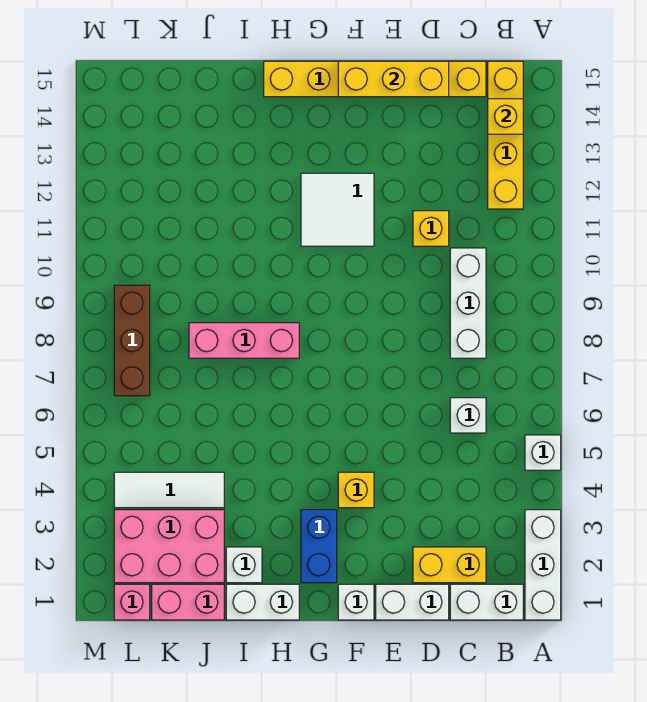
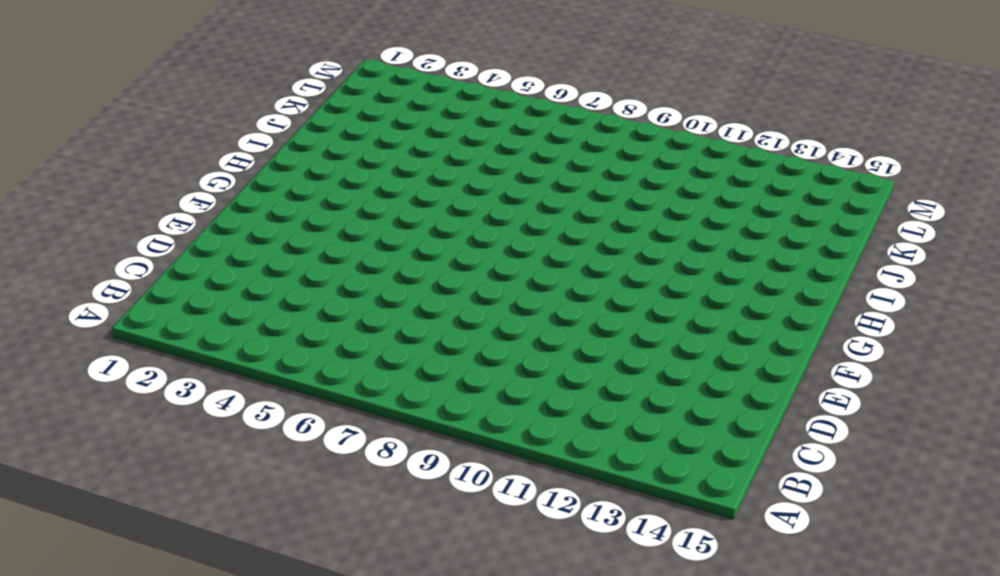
none -> white 1x3 brick [525,510,561,620]
none -> white 1x1 brick [525,435,561,470]
none -> white 1x2 brick [450,584,523,620]

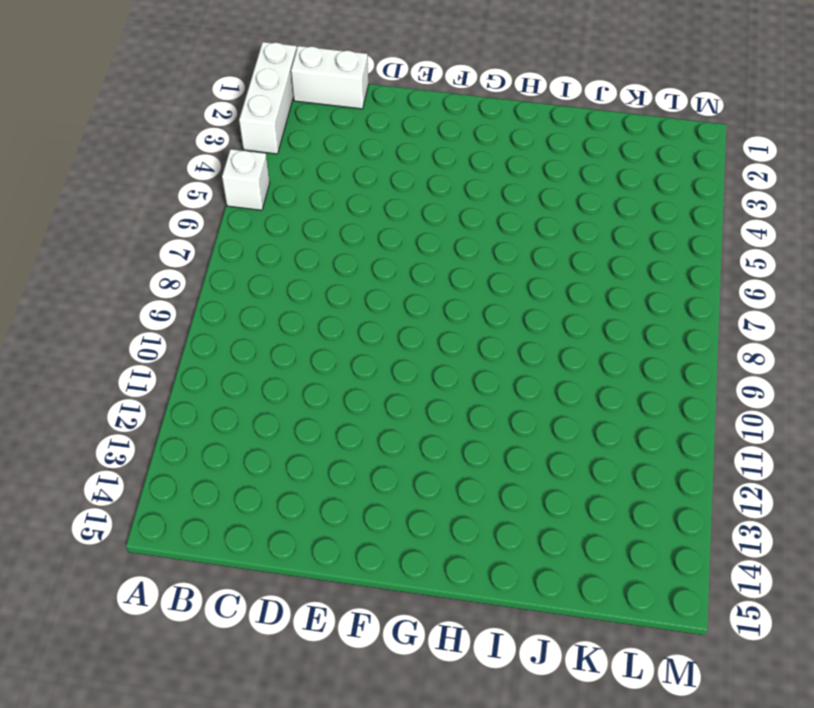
none -> yellow 1x4 brick [488,61,523,209]
none -> yellow 1x2 brick [413,547,486,583]
none -> white 1x1 brick [450,398,486,433]

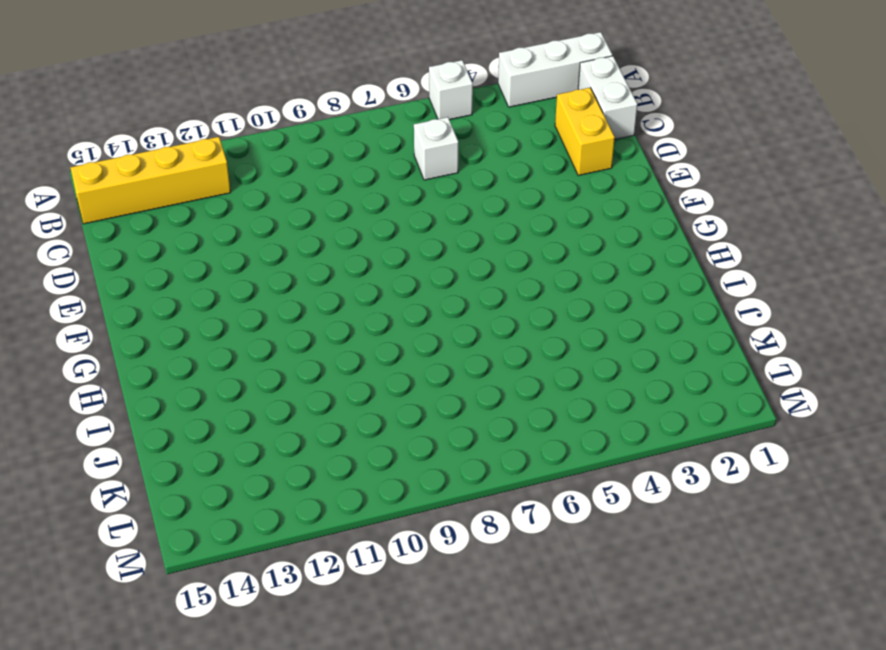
none -> white 1x3 brick [450,248,486,358]
none -> yellow 1x6 brick [264,61,486,97]
none -> white 1x2 brick [376,584,449,620]

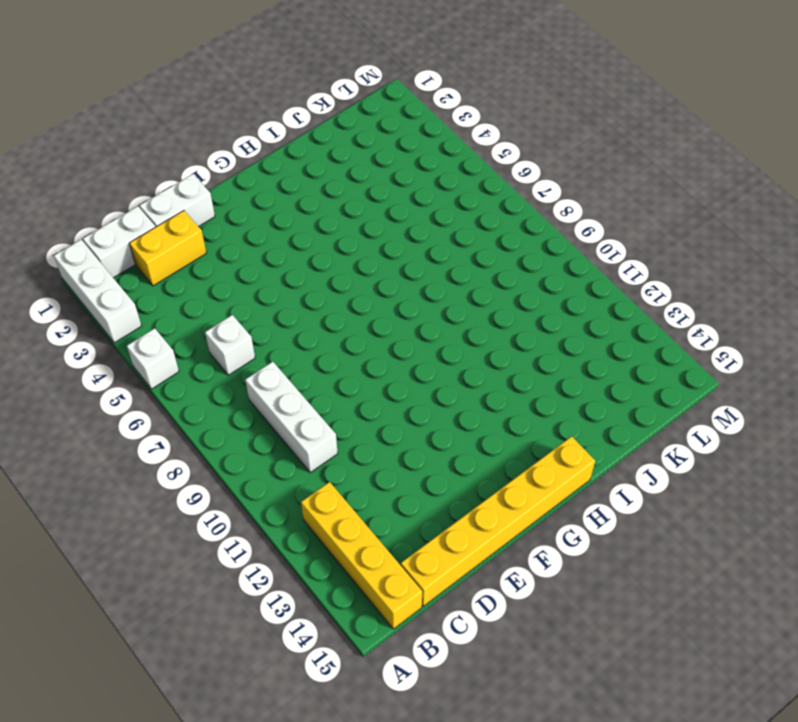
none -> yellow 1x1 brick [413,211,449,246]
none -> white 1x1 brick [338,584,374,620]
none -> yellow 1x1 brick [338,472,374,508]

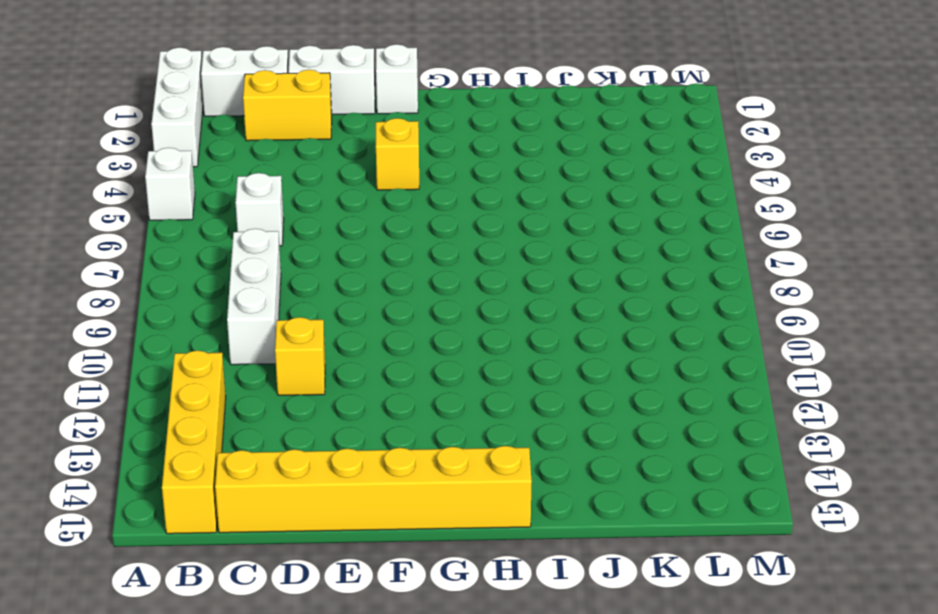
none -> white 2x2 tile [301,173,374,246]
none -> blue 1x2 brick [301,510,337,583]
none -> white 1x2 brick [226,584,299,620]

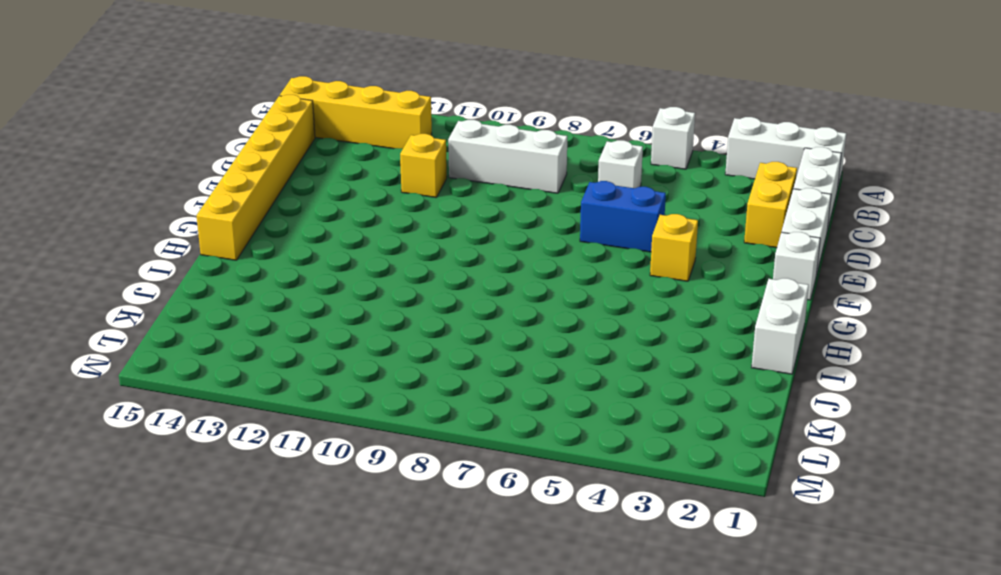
blue 1x2 brick [580,181,666,252] -> blue 1x2 brick moved to [301,510,337,583]
none -> white 2x2 tile [301,173,374,246]
none -> pink 1x3 brick [189,323,299,358]
none -> white 1x1 brick [226,547,262,583]

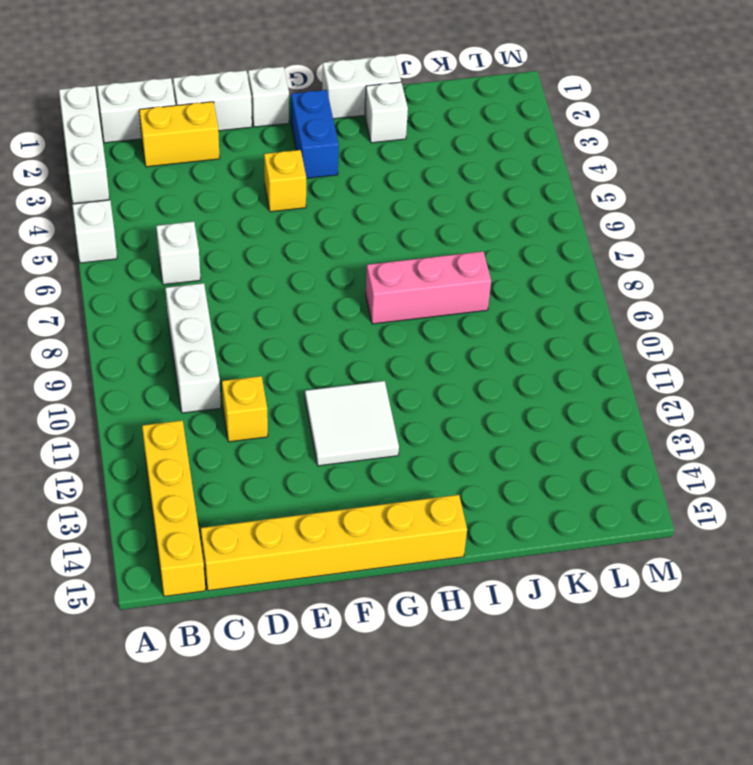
none -> pink 1x2 brick [152,584,224,620]
none -> pink 2x3 brick [114,510,224,583]
none -> white 1x3 tile [114,472,224,508]

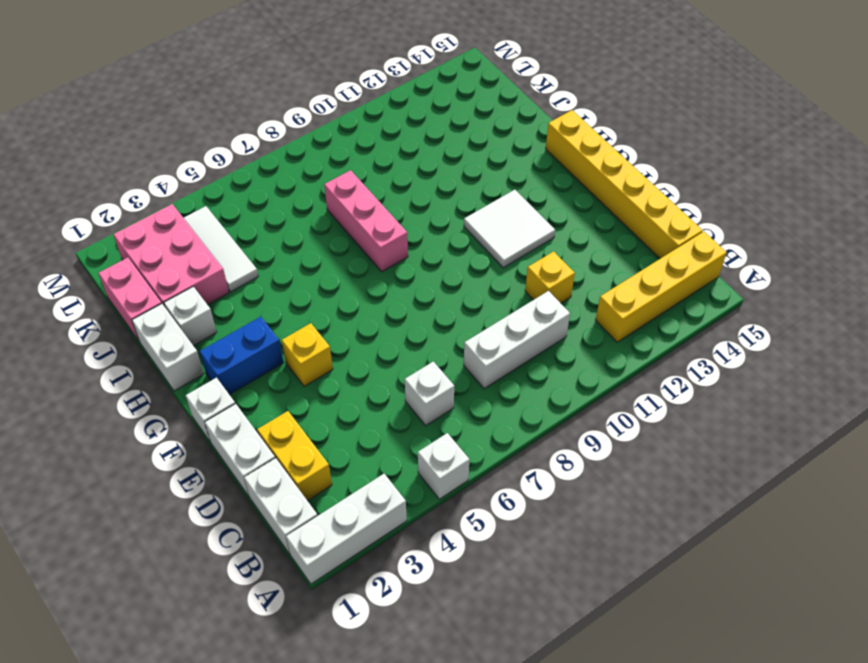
none -> pink 1x1 brick [114,584,150,620]
none -> brown 1x3 brick [114,285,150,396]
none -> yellow 1x1 brick [488,99,523,134]

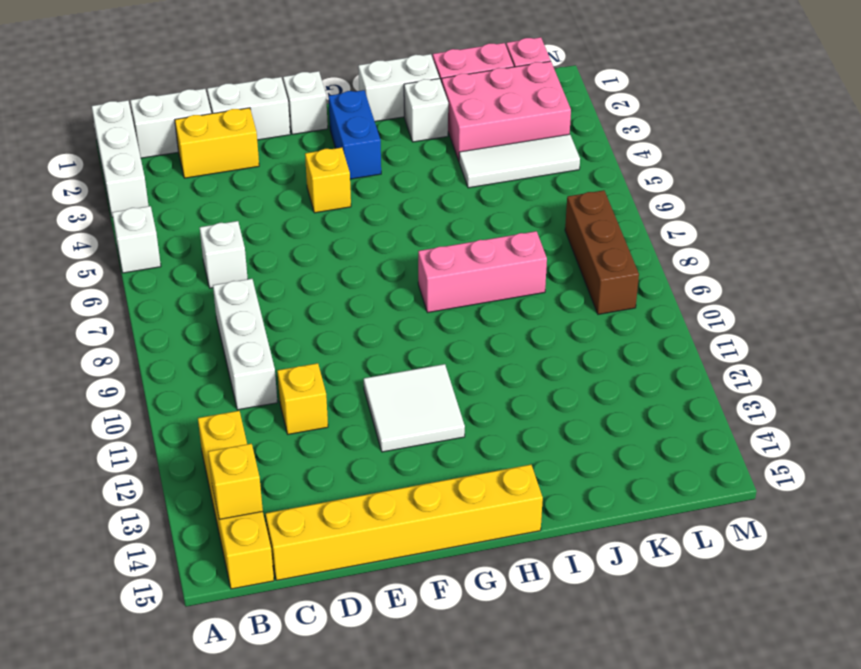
none -> yellow 1x3 brick [338,61,449,97]

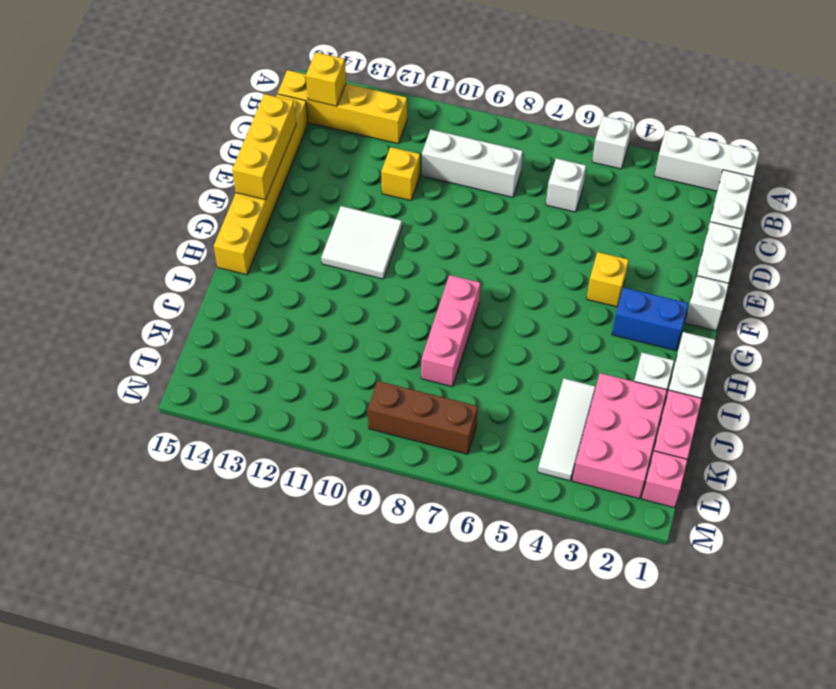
none -> yellow 1x2 brick [413,547,486,583]

